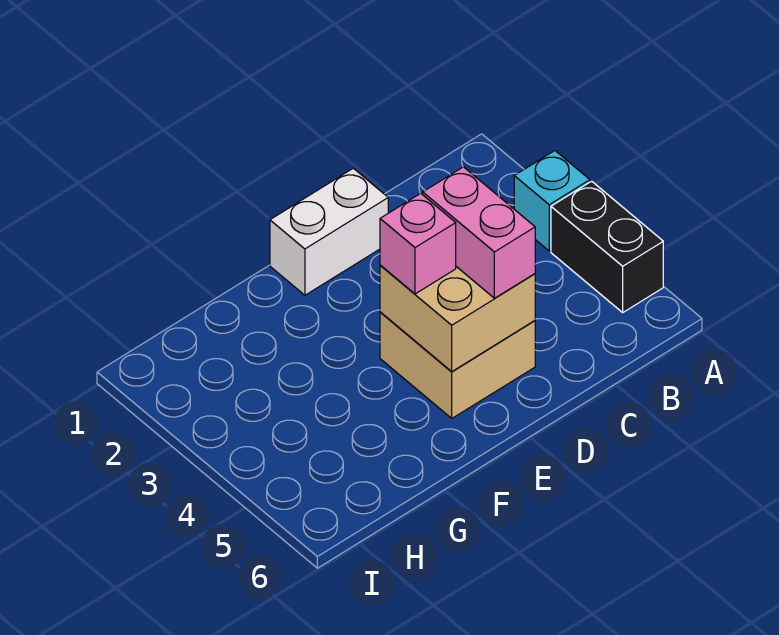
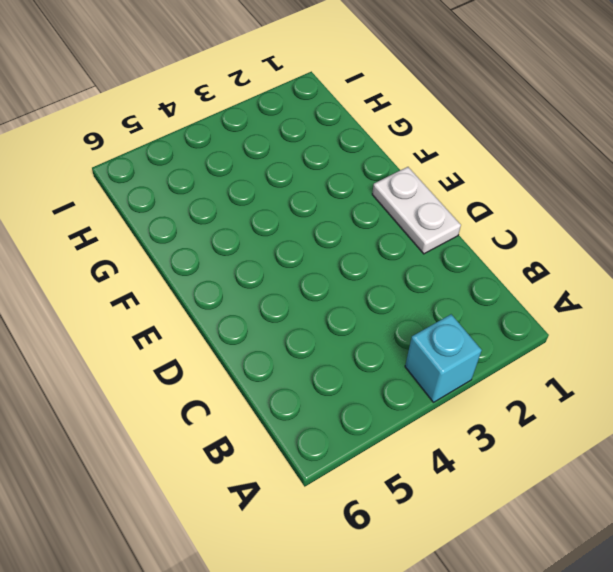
white 1x2 plate [372,167,461,254] -> white 1x2 brick [270,168,388,295]
none -> black 1x2 brick [551,181,663,312]
none -> tan 2x2 brick [380,312,535,418]

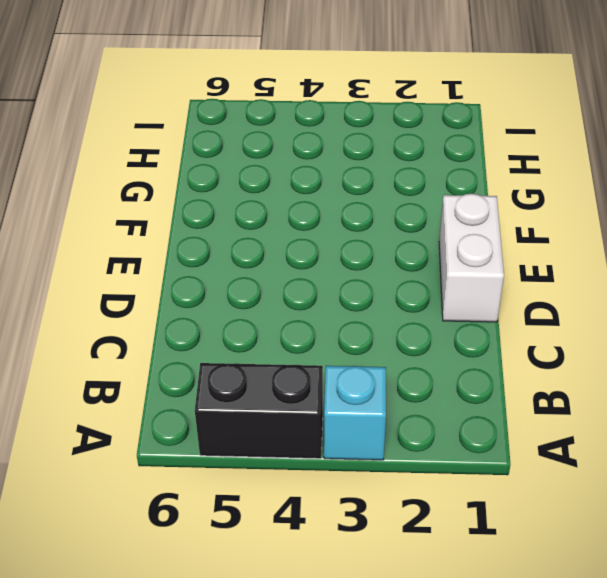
none -> tan 2x2 brick [380,312,535,418]
none -> tan 2x2 brick [380,265,535,372]

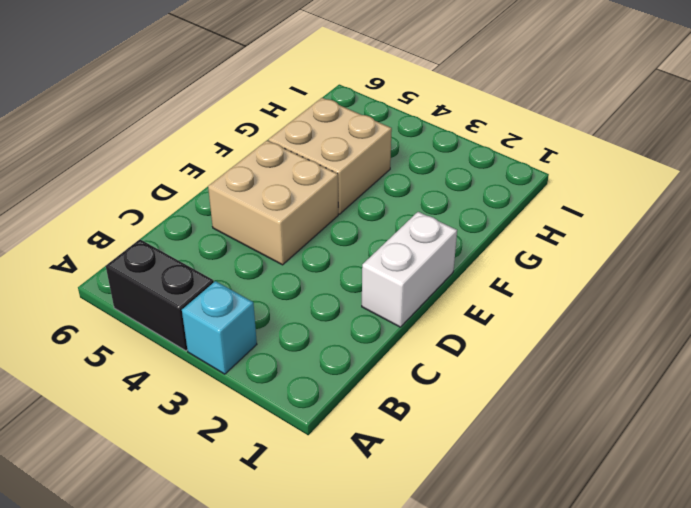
tan 2x2 brick [268,98,392,214] -> tan 2x2 brick moved to [380,265,535,372]
none -> pink 1x2 brick [423,167,535,298]
none -> pink 1x1 brick [380,193,456,294]

